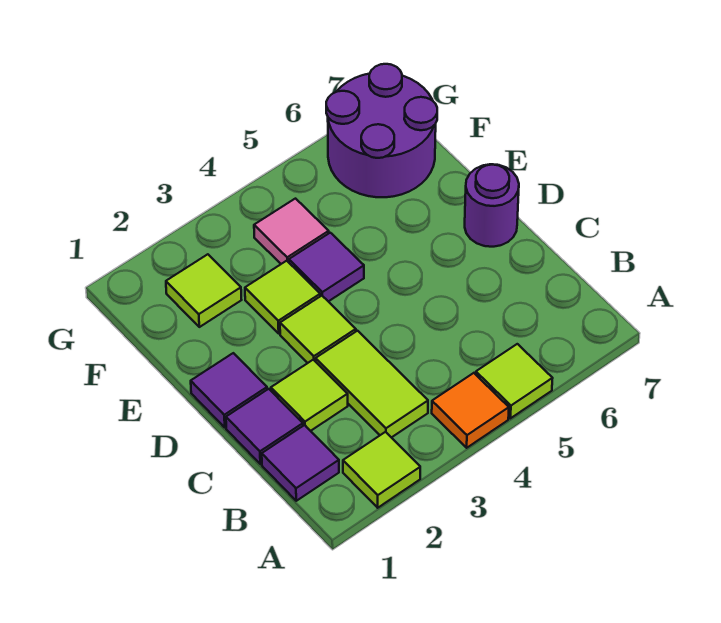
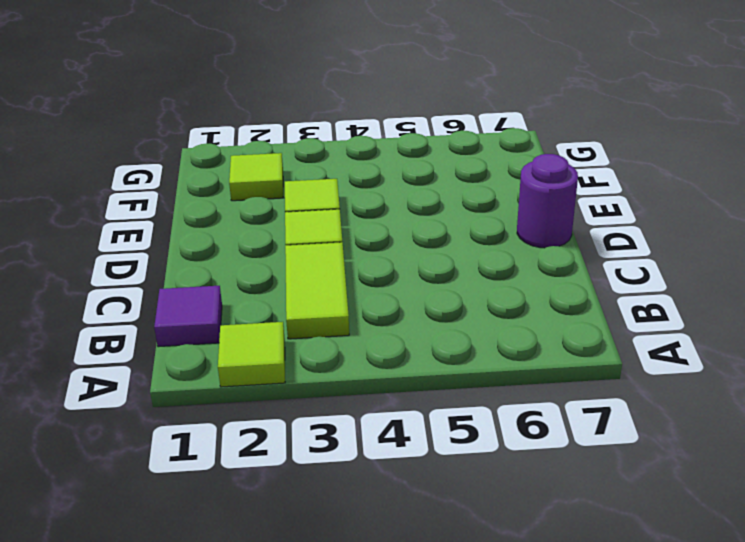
none -> orange 1x1 tile [432,373,509,448]
none -> lime 1x1 tile [476,344,553,418]
none -> purple 1x1 tile [226,389,303,464]

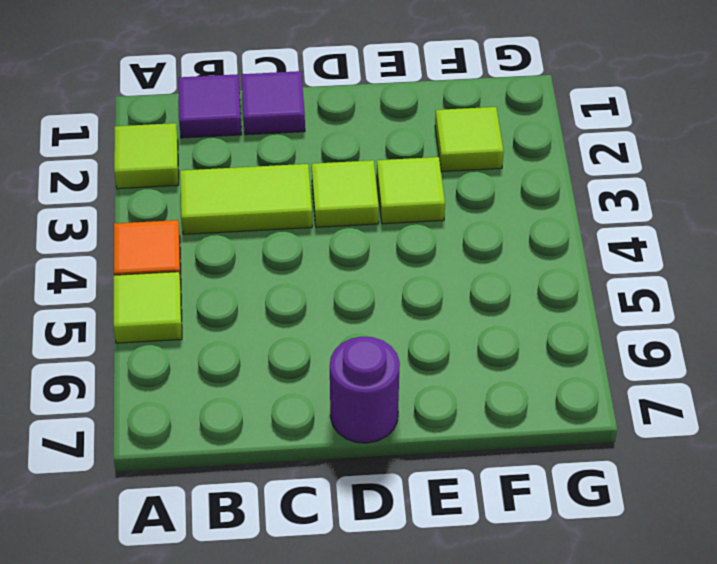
none -> lime 1x1 tile [271,360,348,431]
none -> purple 1x1 tile [191,353,267,427]
none -> purple 1x1 tile [289,233,364,301]

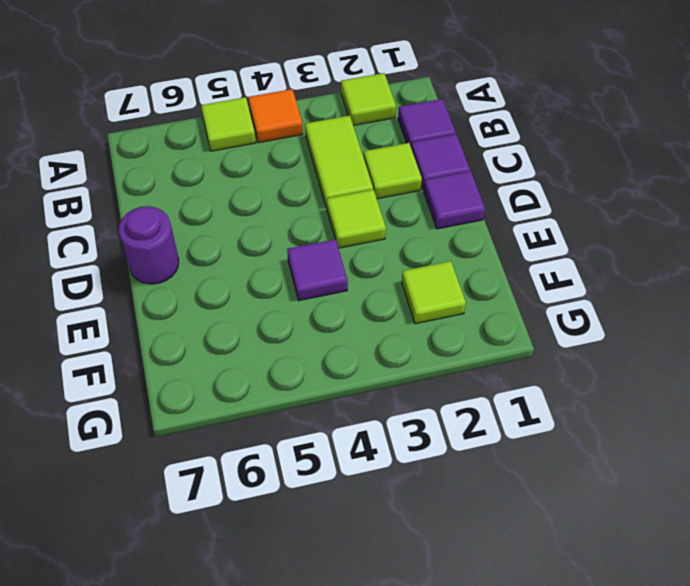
none -> lime 1x1 tile [245,261,320,333]
none -> pink 1x1 tile [254,199,329,264]
none -> purple 2x2 round brick [326,64,437,197]

